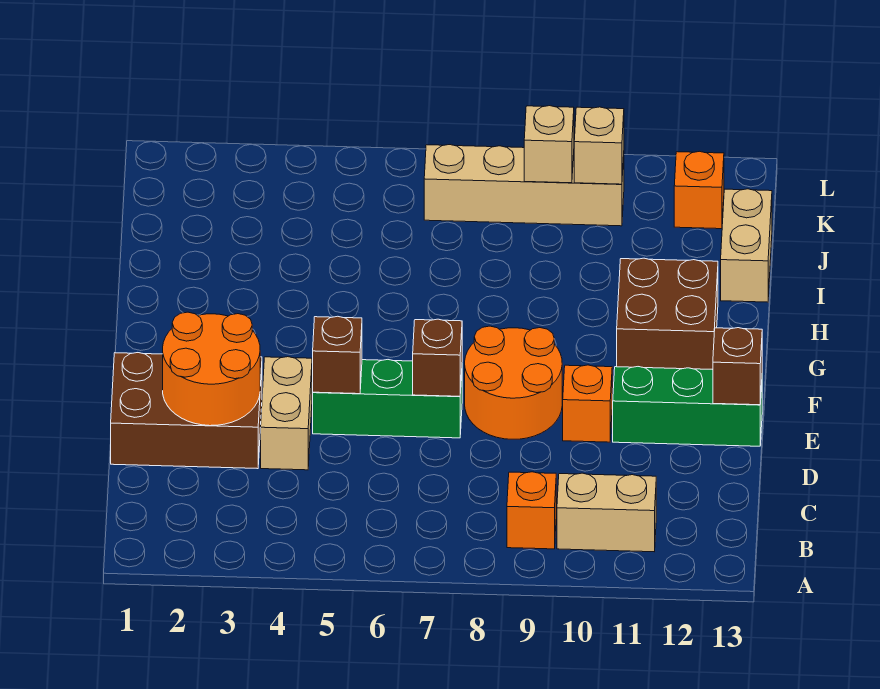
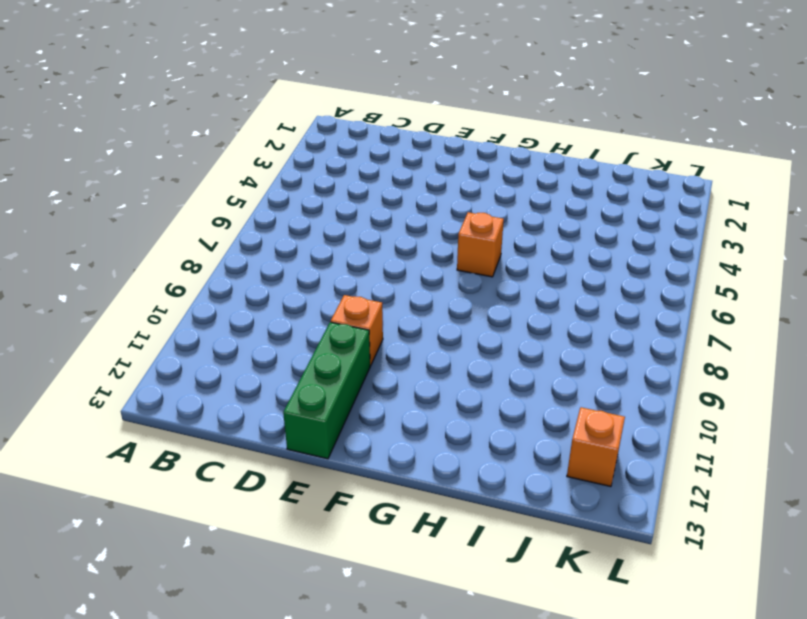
orange 1x1 brick [457,212,504,277] -> orange 1x1 brick moved to [507,472,556,549]
none -> tan 1x2 brick [557,473,656,552]
none -> brown 2x3 brick [111,353,262,469]
none -> tan 1x2 brick [261,357,312,470]

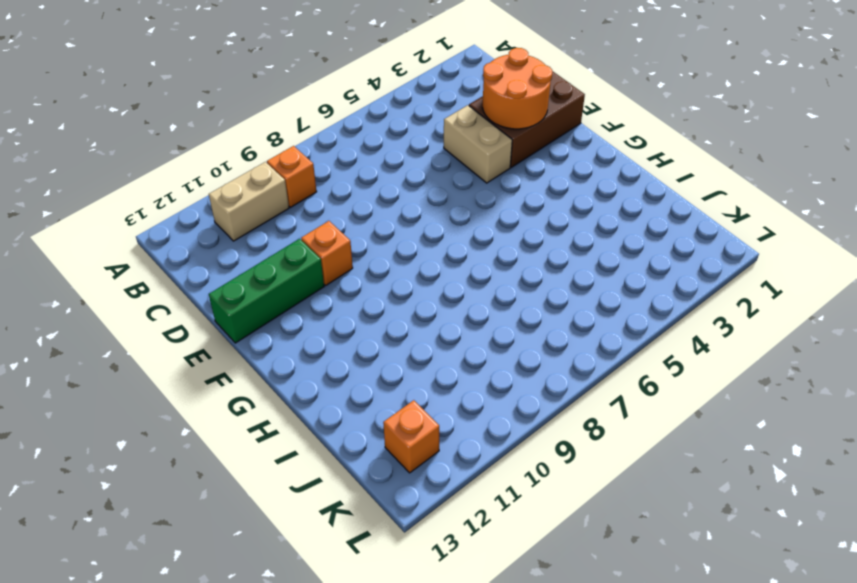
none -> green 1x3 brick [313,360,462,438]
none -> orange 2x2 round brick [465,326,562,439]
none -> brown 2x2 brick [617,258,718,370]

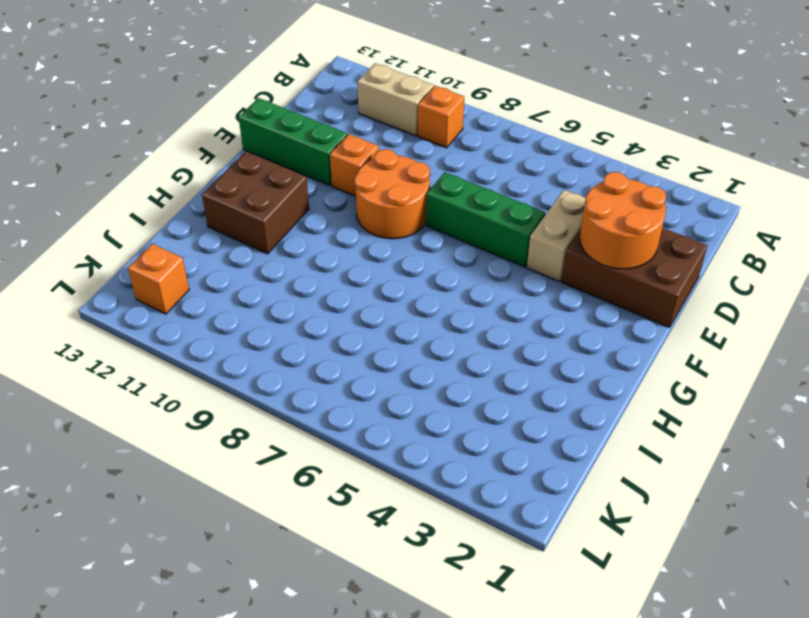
none -> tan 1x2 brick [721,189,772,302]
none -> tan 1x4 brick [424,145,624,226]
none -> brown 1x1 brick [313,316,362,394]

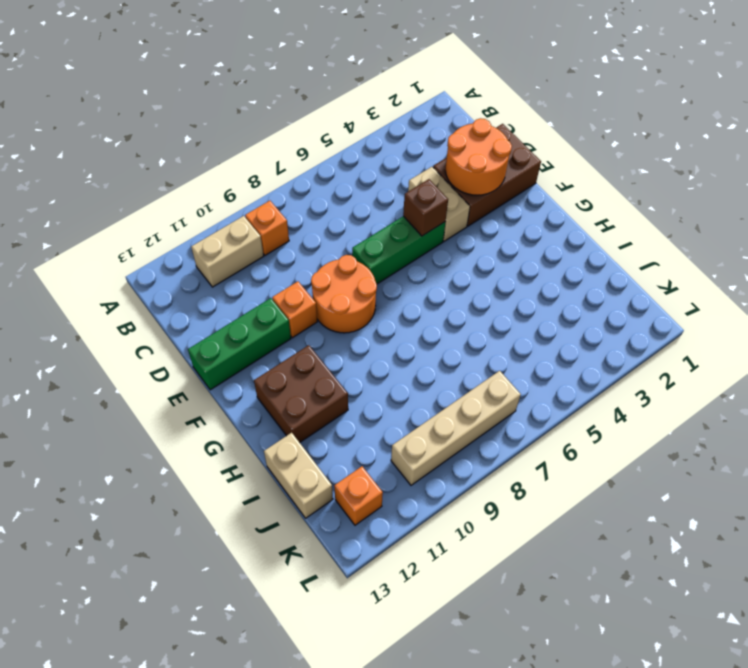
none -> brown 1x1 brick [413,319,462,396]
none -> brown 1x1 brick [713,328,762,405]
none -> tan 1x1 brick [524,106,574,183]

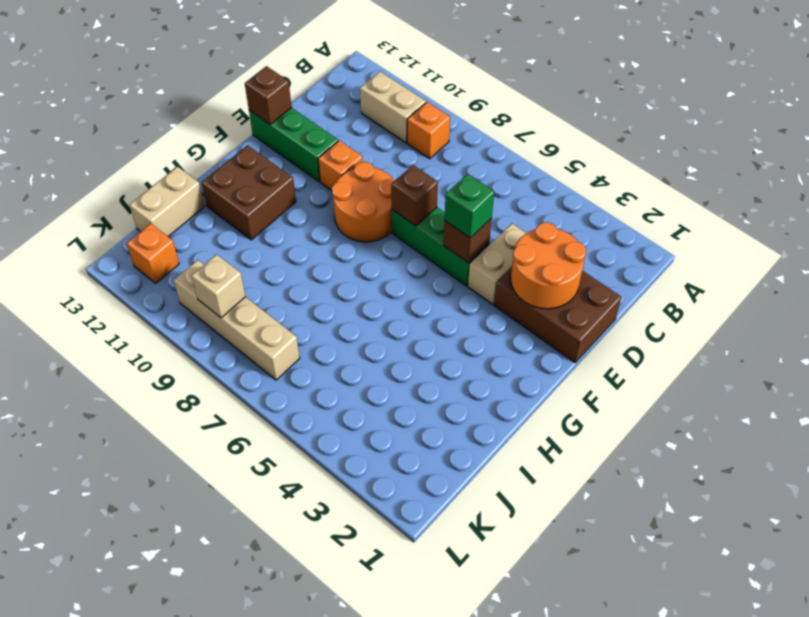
green 1x1 brick [444,174,494,238] -> none
none -> tan 1x1 brick [574,107,624,184]

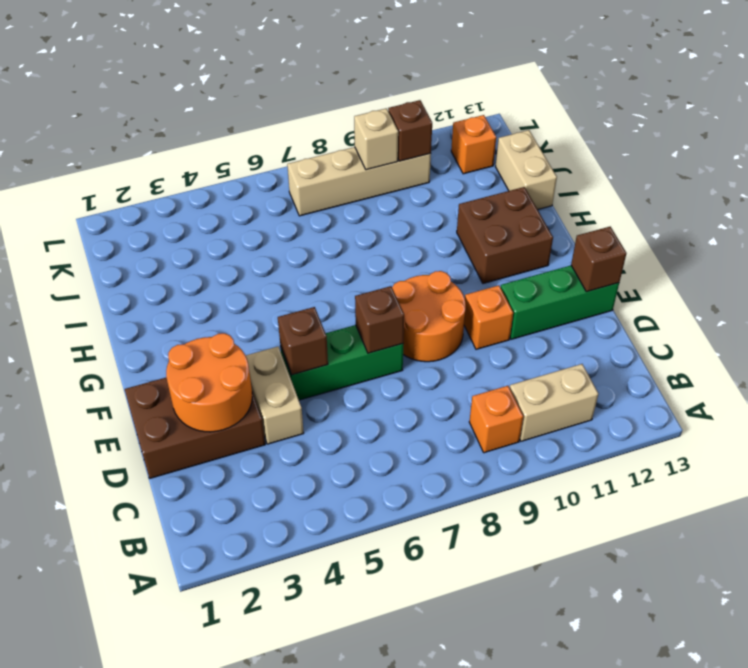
brown 1x1 brick [388,100,432,161] -> tan 1x1 brick [574,107,624,184]

